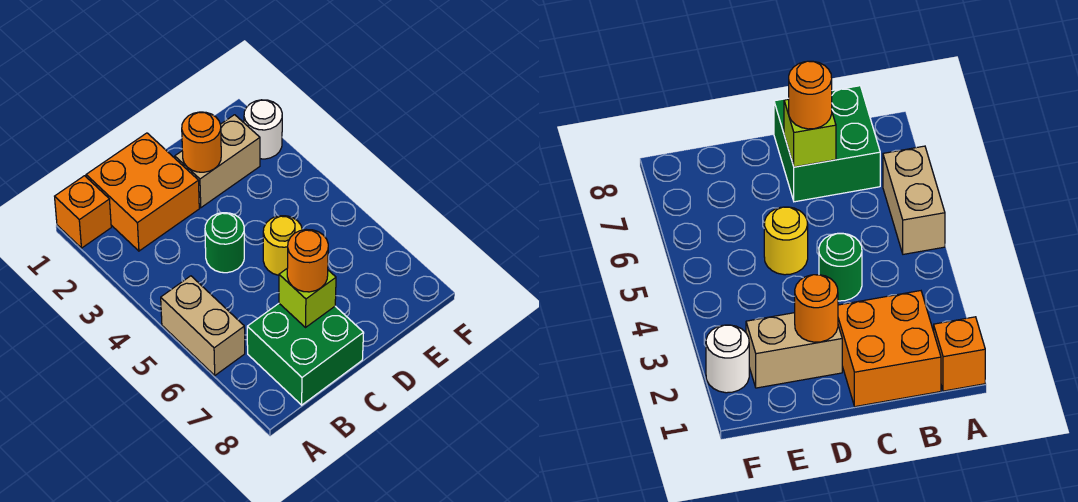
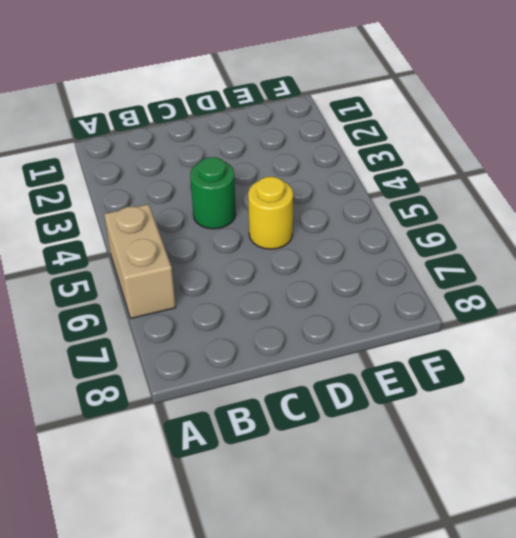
none -> orange 1x1 brick [55,176,111,248]
none -> orange 2x2 brick [86,133,199,251]

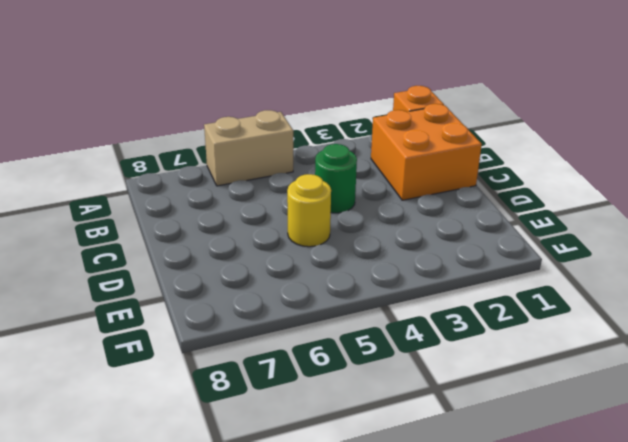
none -> green 2x2 brick [247,304,364,405]
none -> tan 1x2 brick [175,115,260,208]

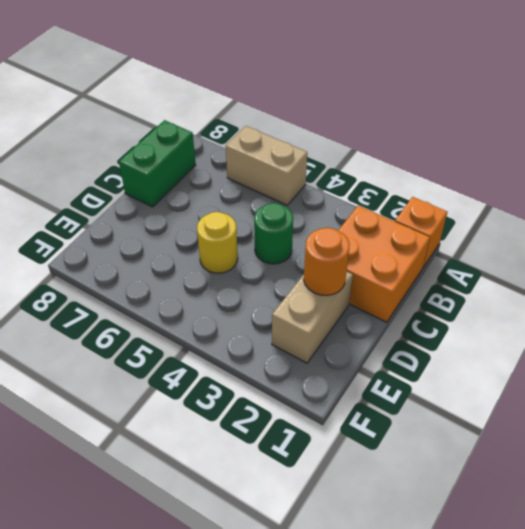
green 1x2 brick [119,120,196,207] -> green 2x2 brick [247,304,364,405]
none -> white 1x1 round brick [244,100,282,159]
none -> lime 1x1 brick [279,269,336,328]

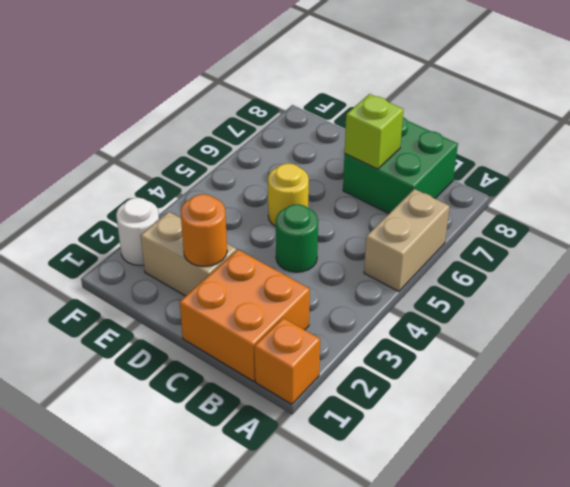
none -> orange 1x1 round brick [287,229,328,292]

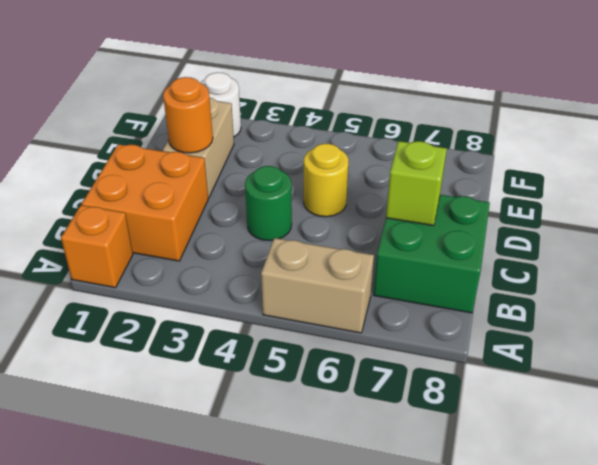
none -> orange 1x1 round brick [287,229,328,292]

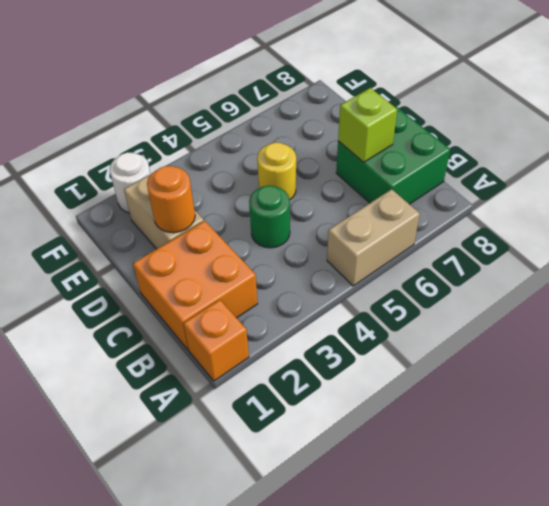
none -> orange 1x1 round brick [287,229,328,292]

